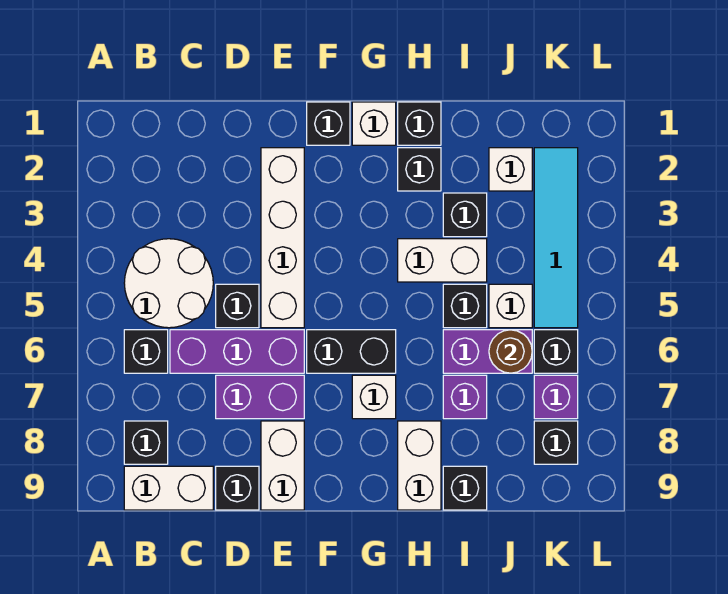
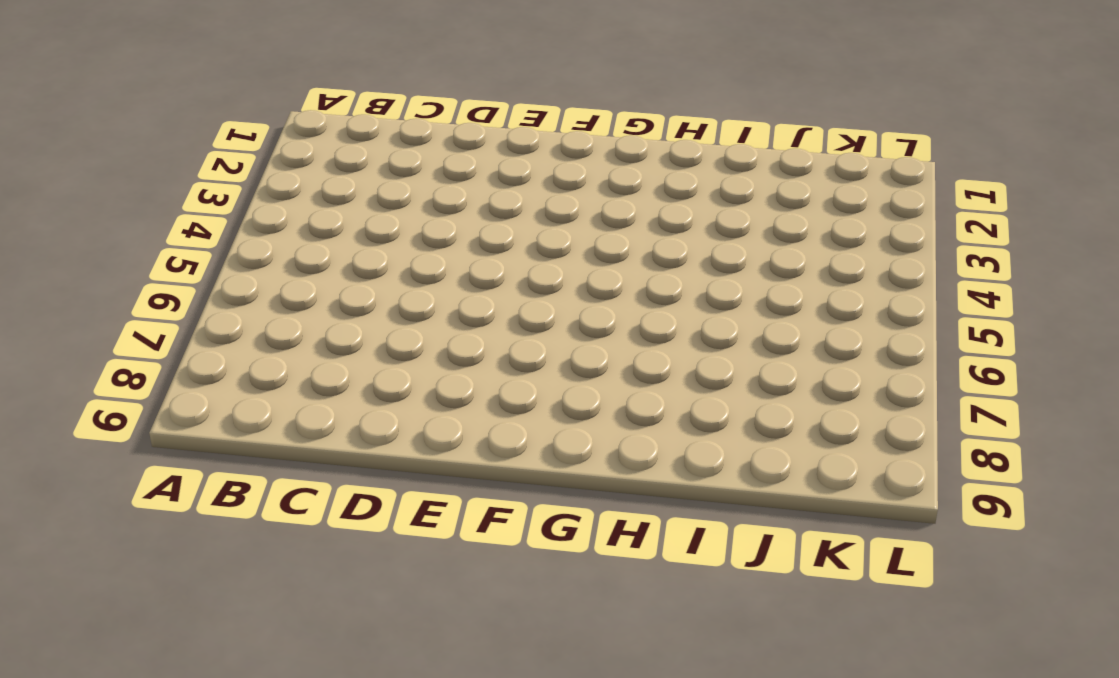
none -> white 2x2 round brick [124,239,213,328]
none -> black 1x1 brick [124,330,168,373]
none -> black 1x1 brick [124,421,168,464]
none -> white 1x2 brick [124,466,213,510]

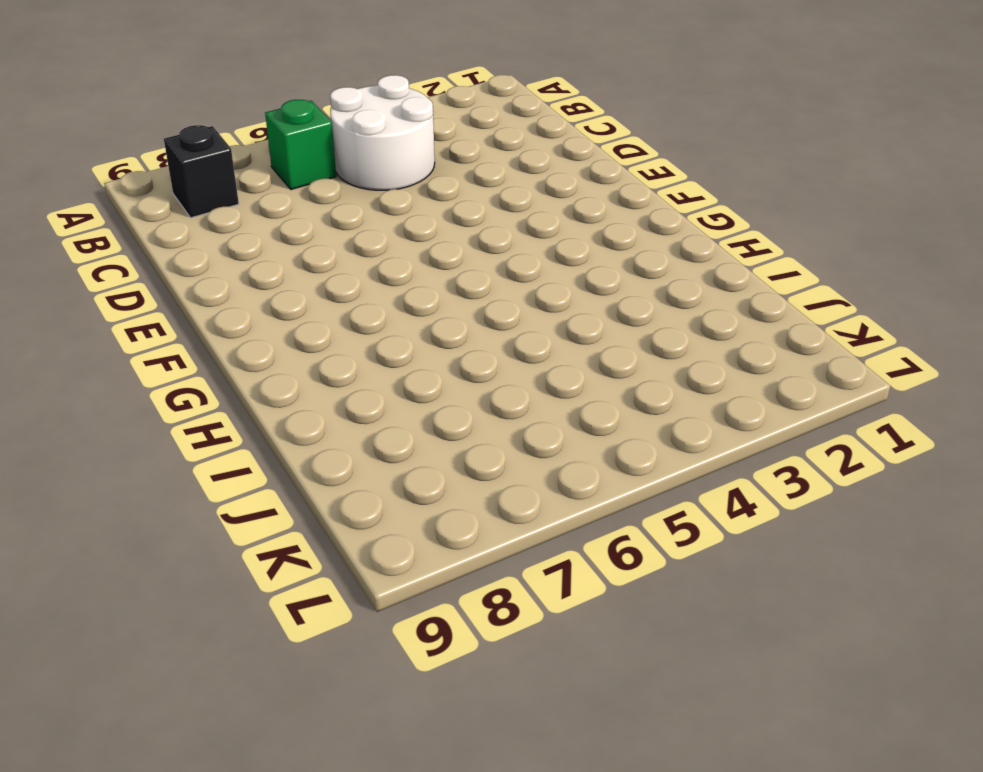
green 1x1 brick [265,100,336,189] -> black 1x1 brick [124,330,168,373]
none -> white 1x2 brick [124,466,213,510]
none -> purple 1x3 brick [170,330,304,373]
none -> black 1x1 brick [216,284,259,328]
none -> purple 1x2 brick [216,375,304,419]

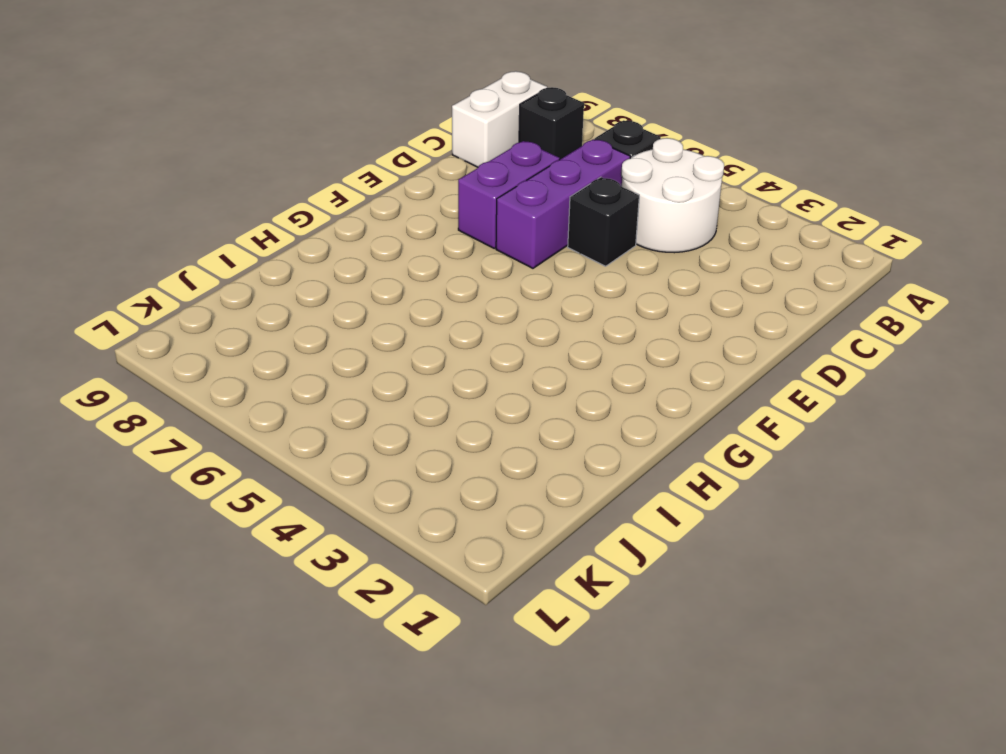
none -> black 1x1 brick [216,466,259,510]
none -> white 1x4 brick [261,148,304,328]
none -> white 1x2 brick [261,421,304,510]
none -> black 1x1 brick [307,102,350,145]

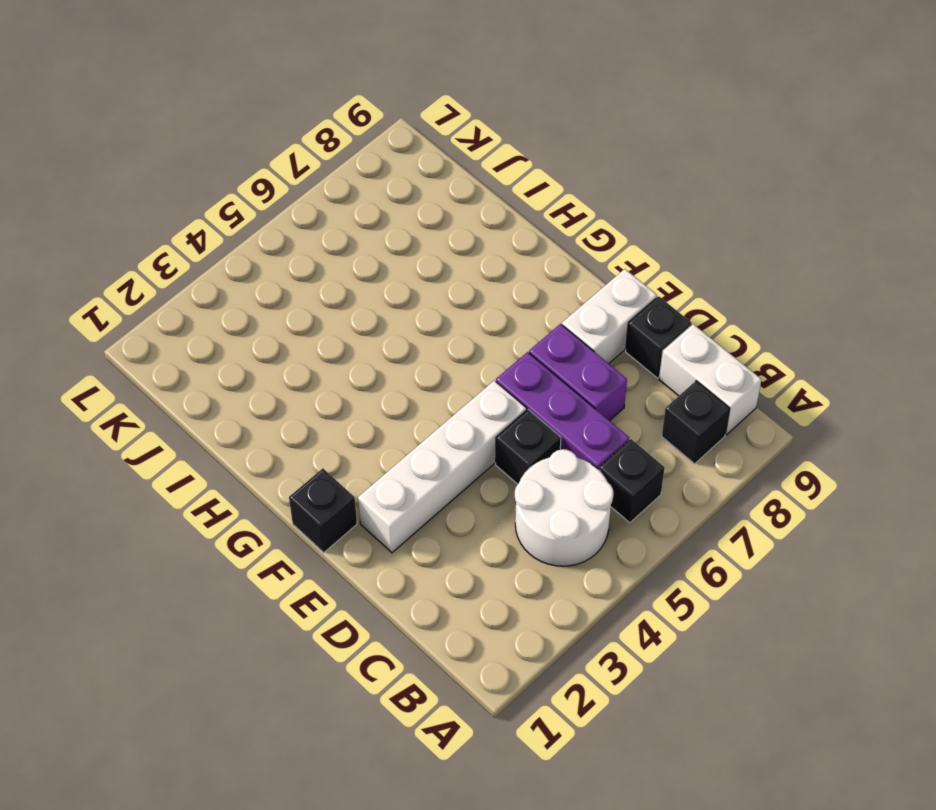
none -> black 1x2 brick [307,330,396,373]
none -> white 1x1 brick [352,102,396,145]
none -> white 1x1 brick [352,375,396,419]
none -> black 1x1 brick [398,102,441,145]

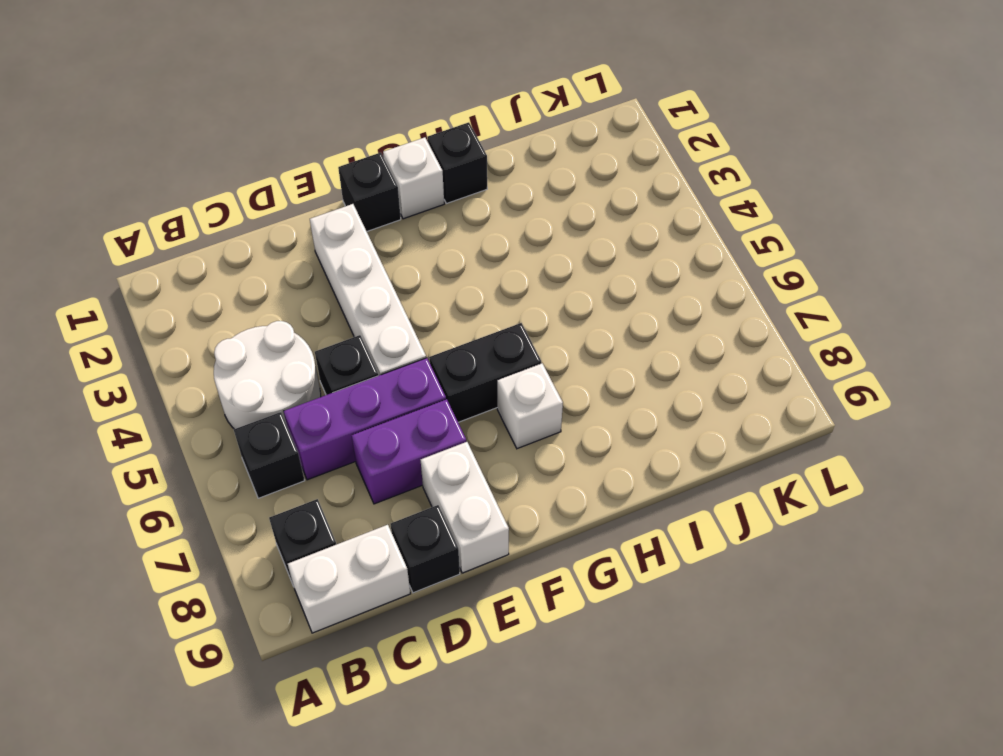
none -> black 1x1 brick [398,148,441,191]
none -> white 1x2 brick [398,239,487,282]
none -> white 1x2 brick [398,421,441,510]
none -> black 1x1 brick [443,193,487,237]

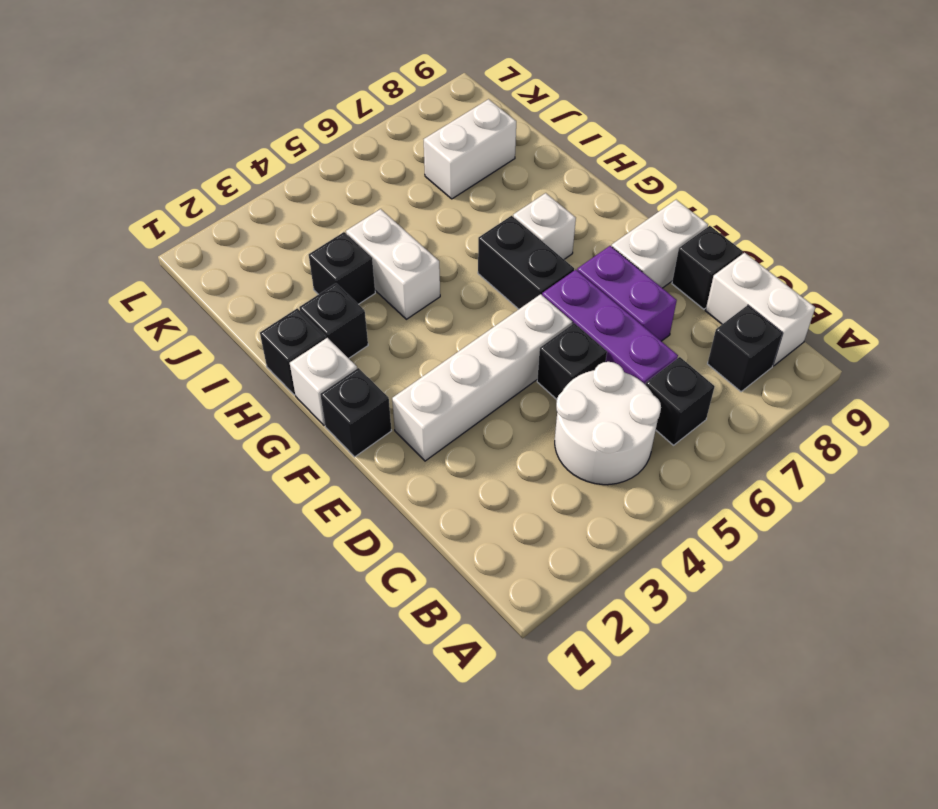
white 1x2 brick [424,99,516,199] -> white 1x2 brick moved to [398,421,441,510]
none -> black 1x1 brick [443,284,487,328]
none -> purple 1x2 brick [443,330,532,373]
none -> purple 1x1 brick [443,375,487,419]
none -> black 1x1 brick [443,466,487,510]

